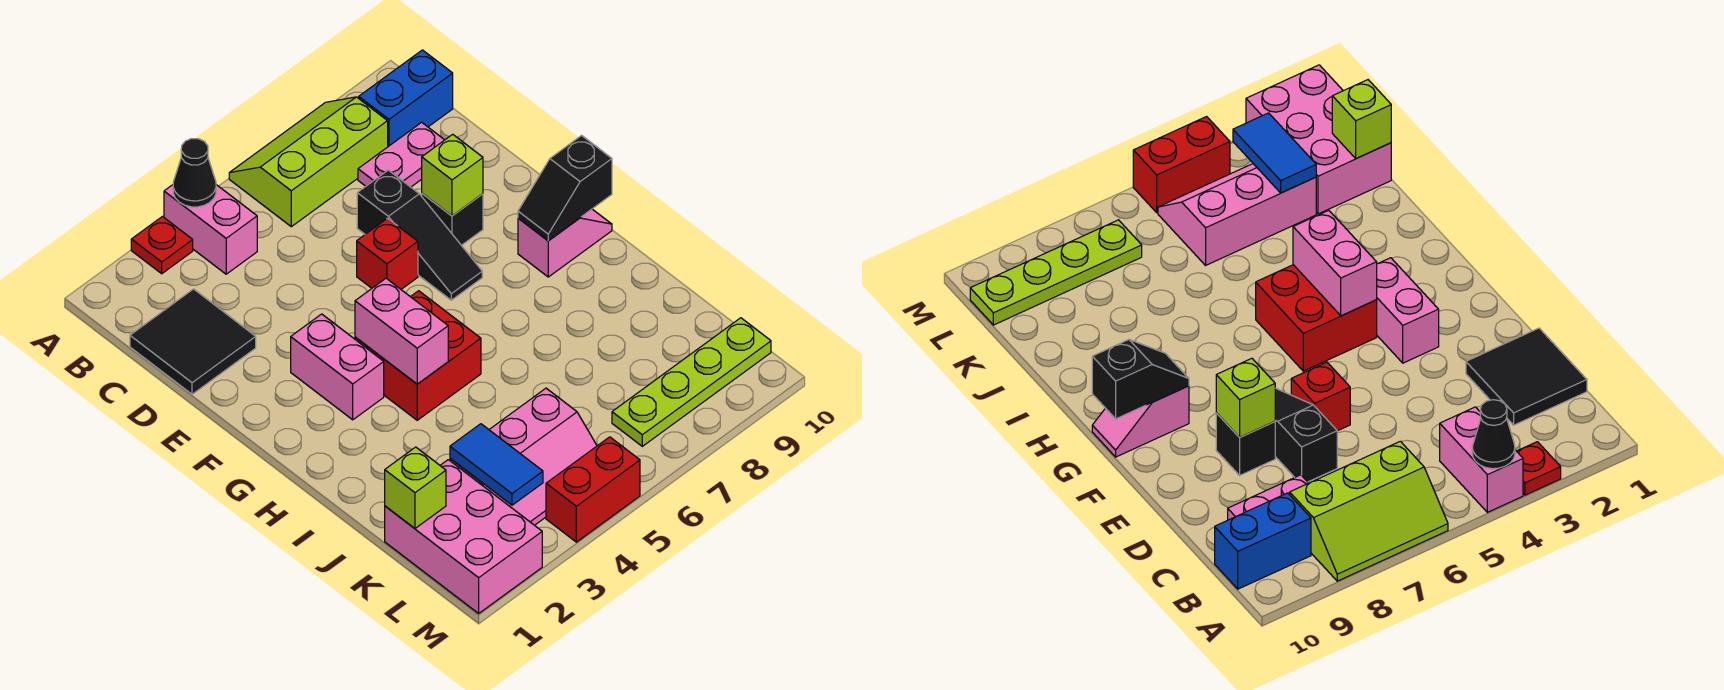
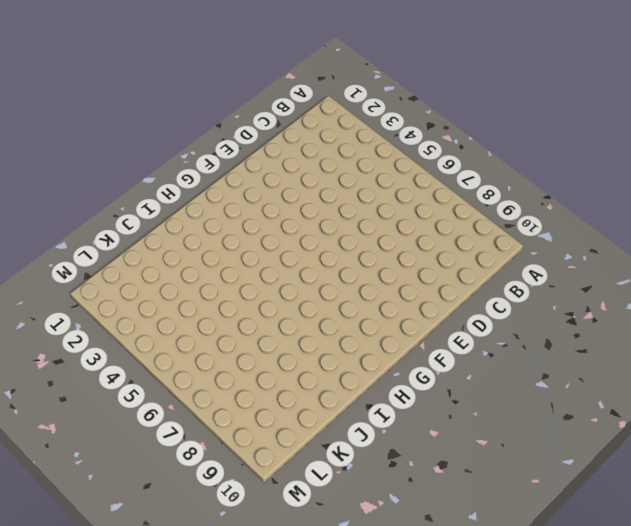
none -> red 1x1 plate [131,217,193,274]
none -> pink 1x2 brick [164,185,257,274]
none -> lime 2x3 slope [229,97,388,227]

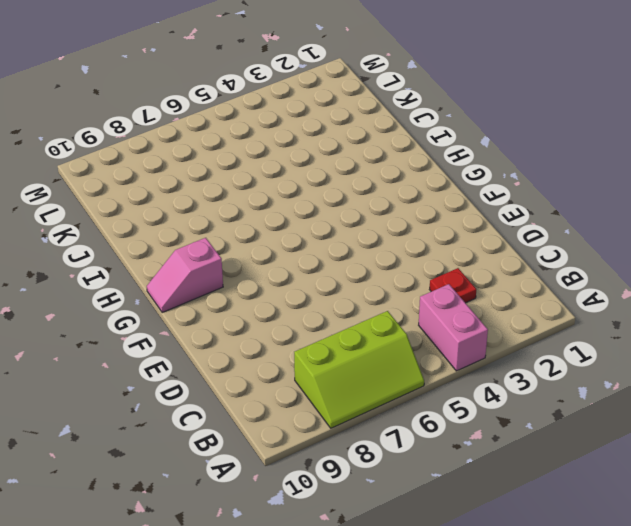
red 1x1 plate [430,268,476,303] -> red 1x1 plate moved to [131,217,193,274]
none -> blue 1x2 brick [359,50,453,146]
none -> black 2x2 tile [130,289,256,394]
none -> pink 1x2 plate [358,122,444,187]

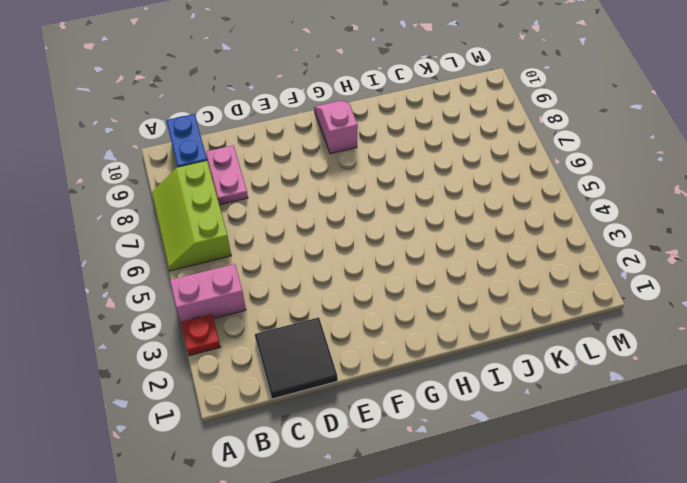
none -> black 1x3 slope [357,170,482,300]
none -> red 1x1 brick [357,218,418,289]
none -> black 1x1 brick [422,194,483,245]

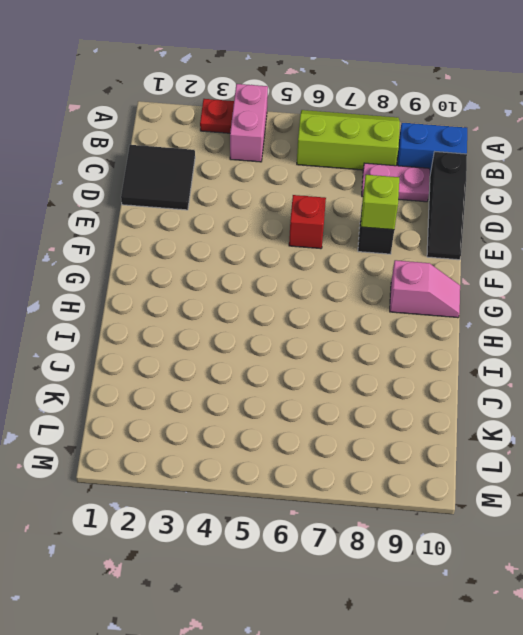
black 1x3 slope [427,152,467,260] -> black 1x3 slope moved to [357,170,482,300]
none -> pink 1x2 brick [291,314,384,420]
none -> red 2x2 brick [355,291,481,420]
none -> pink 2x3 brick [385,460,542,613]

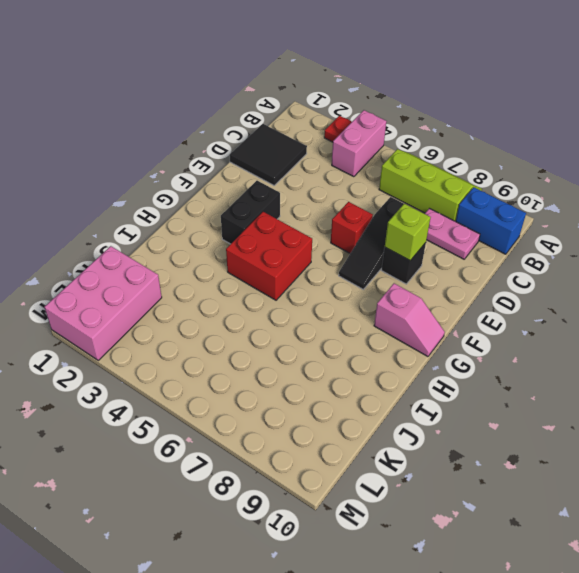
black 1x2 brick [221,181,280,244] -> pink 1x2 brick [291,314,384,420]
none -> pink 2x3 slope [450,388,597,525]
none -> lime 1x4 plate [612,318,771,446]
none -> red 1x2 brick [546,437,640,542]

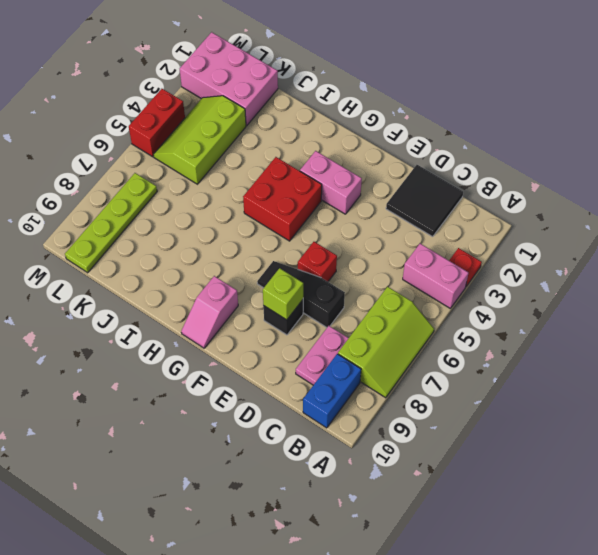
lime 2x3 slope [153,96,246,184] -> pink 2x3 slope [450,388,597,525]
none -> black 1x1 cone [173,139,216,207]
none -> pink 1x2 brick [355,278,448,384]
none -> black 1x2 slope [518,136,612,241]

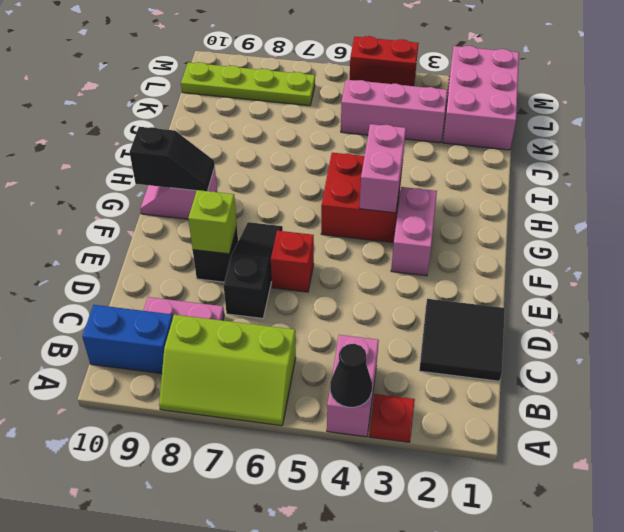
none -> lime 1x1 brick [385,447,446,528]
none -> blue 1x2 tile [450,424,543,505]

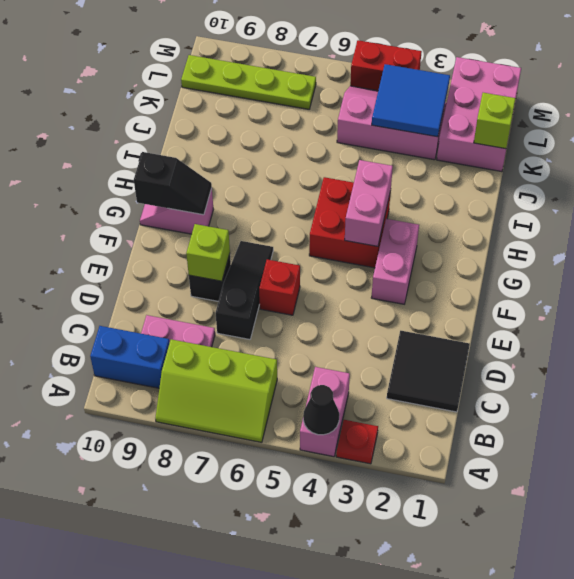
blue 2x2 tile [372,64,450,137] -> blue 1x2 tile [450,424,543,505]

